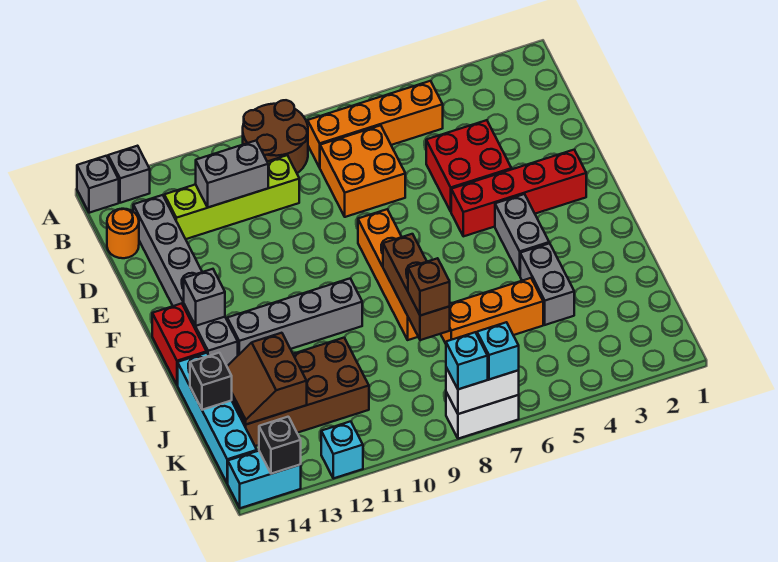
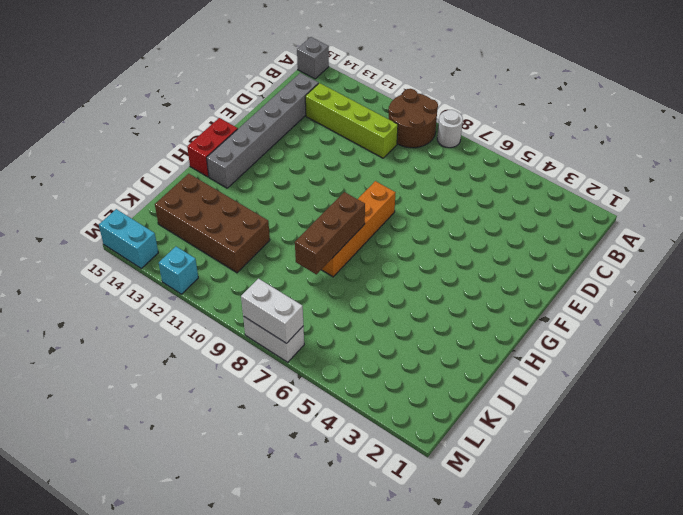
white 1x1 round brick [437,110,463,148] -> none
none -> grey 1x1 brick [108,146,150,203]
none -> orange 1x4 brick [308,81,443,168]
none -> orange 2x2 brick [320,125,405,217]
none -> orange 1x1 round brick [107,209,139,258]

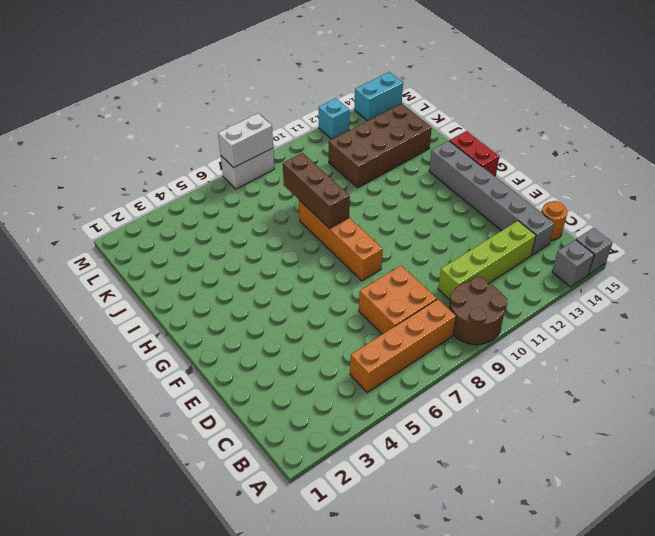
none -> red 2x2 brick [426,120,512,211]
none -> red 1x4 brick [451,150,586,236]
none -> grey 1x2 brick [495,194,549,275]
none -> grey 1x4 brick [227,279,362,355]

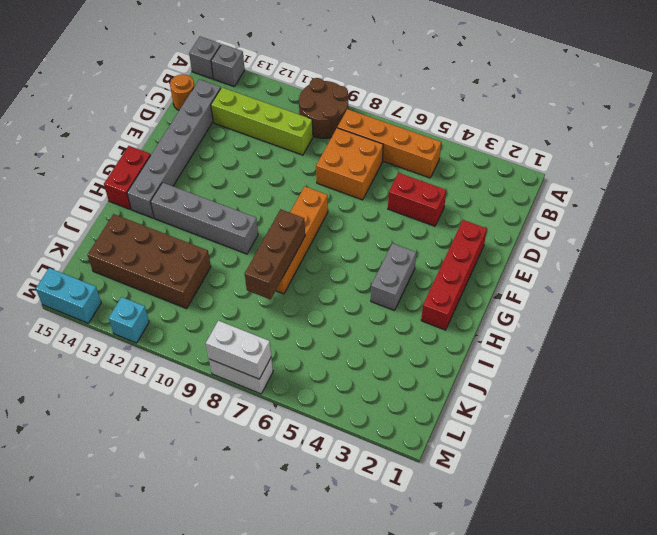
red 1x2 brick [388,173,446,226] -> red 2x2 brick [426,120,512,211]
red 1x4 brick [421,220,487,330] -> red 1x4 brick turned to [451,150,586,236]
none -> grey 1x2 brick [520,243,574,325]
none -> cyan 1x4 brick [178,353,257,483]
none -> orange 1x3 brick [441,278,543,344]
none -> grey 1x2 brick [196,141,268,207]

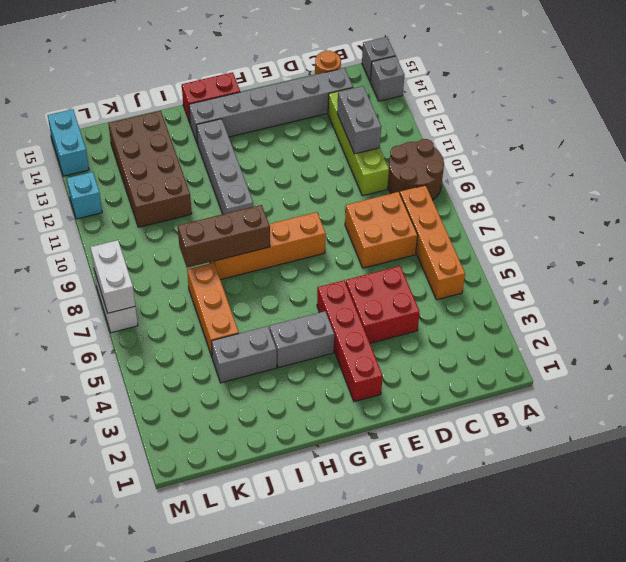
none -> cyan 1x4 brick [178,353,257,483]
none -> grey 1x1 brick [184,269,225,326]
none -> brown 2x2 slope [227,333,307,424]
none -> black 1x1 brick [190,353,232,410]

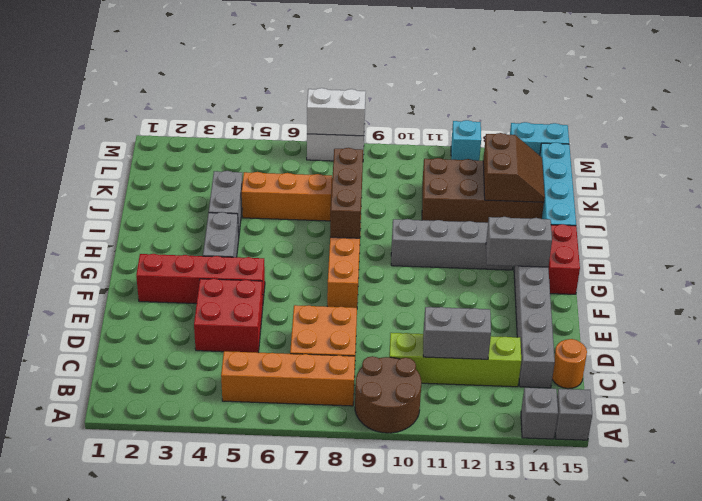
grey 1x2 brick [486,217,552,267] -> grey 1x1 brick [184,269,225,326]
none -> black 1x1 brick [190,353,232,410]
none -> black 1x1 brick [259,417,301,474]
none -> brown 1x1 brick [408,258,450,316]
none -> cyan 1x1 brick [477,322,519,379]

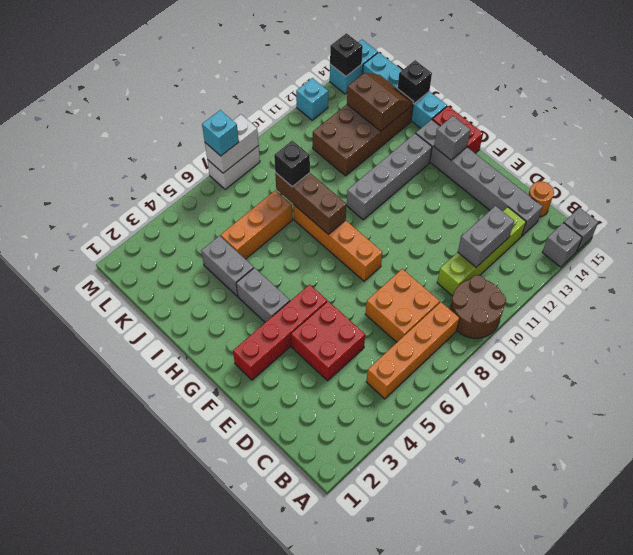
black 1x1 brick [274,140,310,187] -> brown 1x1 brick [408,258,450,316]
none -> cyan 1x1 brick [446,332,488,389]

